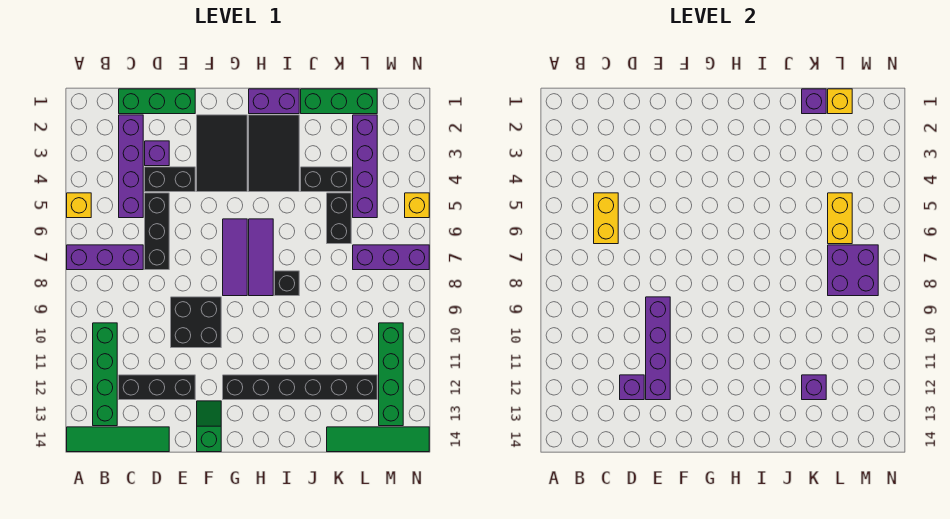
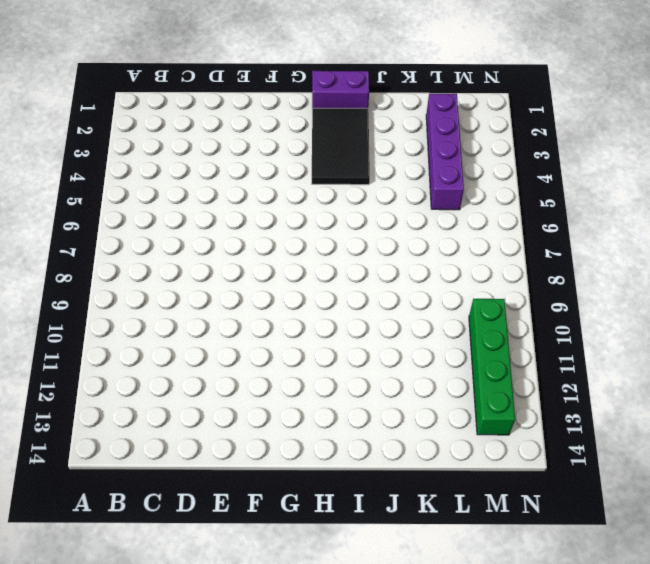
none -> yellow 1x1 brick [67,193,91,218]
none -> purple 1x3 brick [67,245,143,270]
none -> green 1x4 tile [67,427,169,452]
none -> green 1x4 brick [93,323,117,426]

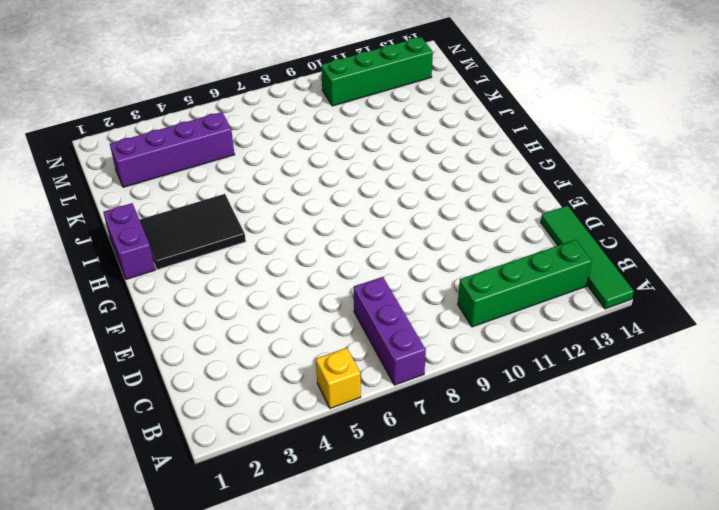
none -> green 1x3 brick [119,89,195,114]
none -> purple 1x4 brick [119,115,143,218]
none -> black 1x3 brick [119,375,195,400]
none -> purple 1x1 brick [145,141,169,166]

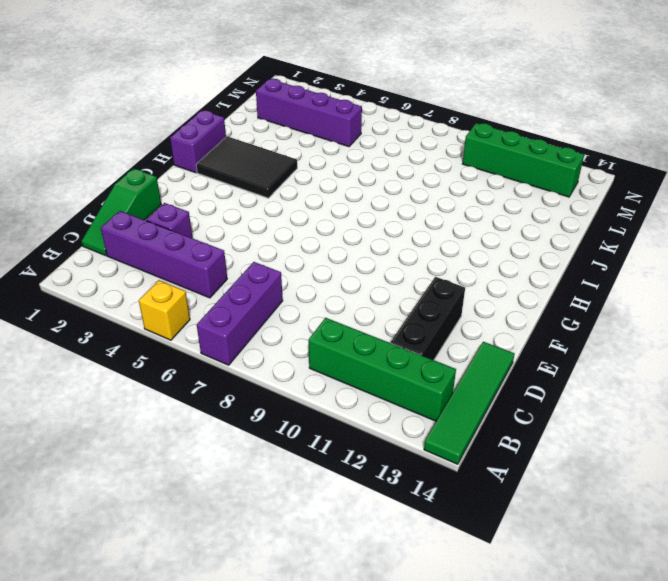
green 1x3 slope [81,168,161,255] -> green 1x3 brick [119,89,195,114]
none -> black 1x2 brick [145,167,195,192]
none -> black 1x3 brick [145,193,169,270]
none -> black 2x2 brick [171,297,221,348]
none -> black 2x3 tile [197,115,247,192]

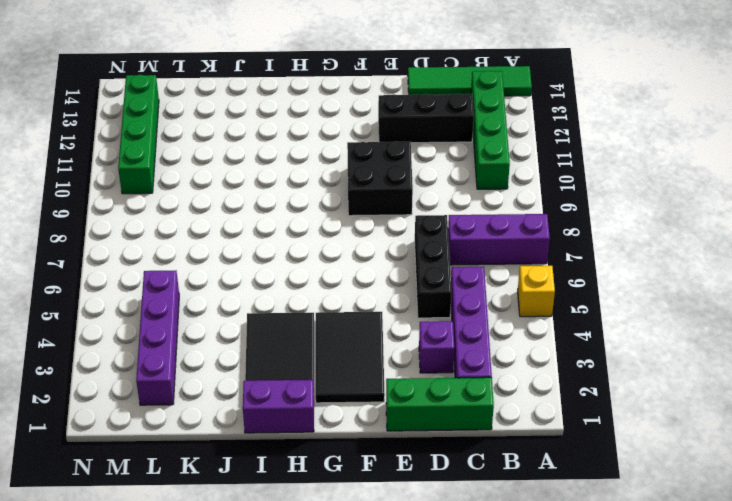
none -> black 1x2 brick [145,167,195,192]
none -> green 1x2 slope [197,401,221,452]
none -> purple 1x3 tile [223,219,247,296]
none -> black 1x6 brick [223,375,377,400]

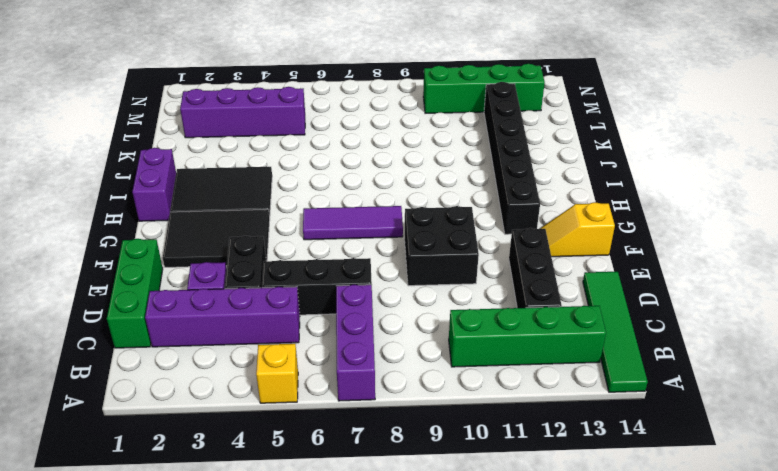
yellow 1x2 slope [540,202,615,257] -> green 1x2 slope [197,401,221,452]
none -> purple 1x3 tile [249,219,273,296]
none -> black 1x1 brick [275,271,299,296]
none -> green 1x3 brick [301,89,377,114]
none -> black 1x2 brick [301,167,351,192]

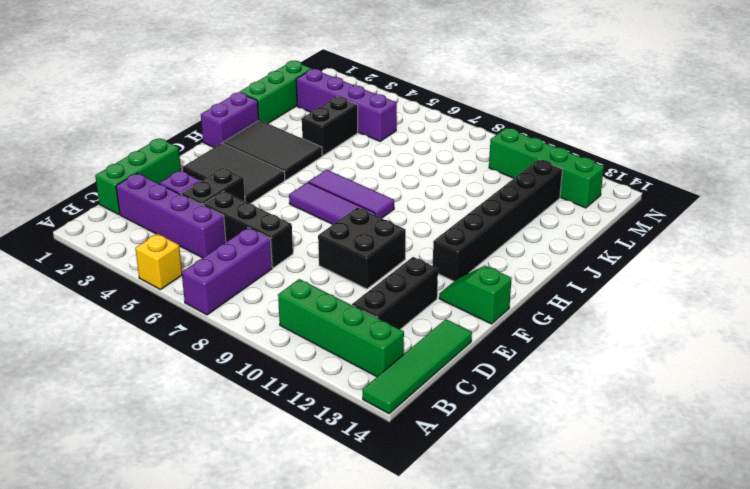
none -> black 1x1 brick [275,271,299,296]
none -> black 1x2 brick [327,193,351,244]
none -> green 1x4 tile [327,427,429,452]
none -> purple 1x3 brick [353,245,429,270]

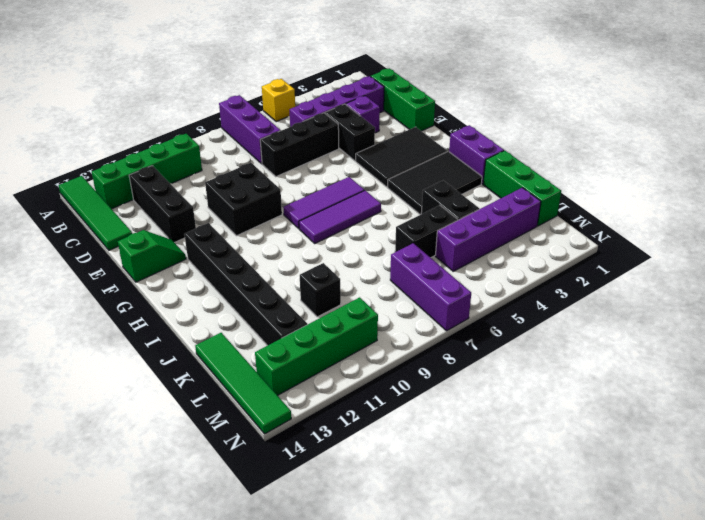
black 1x1 brick [300,263,341,317] -> black 1x1 brick moved to [275,271,299,296]
none -> yellow 1x1 brick [405,193,429,218]
none -> yellow 1x2 brick [594,193,618,244]
none -> purple 1x1 brick [620,375,644,400]
none -> purple 1x4 brick [646,297,670,400]

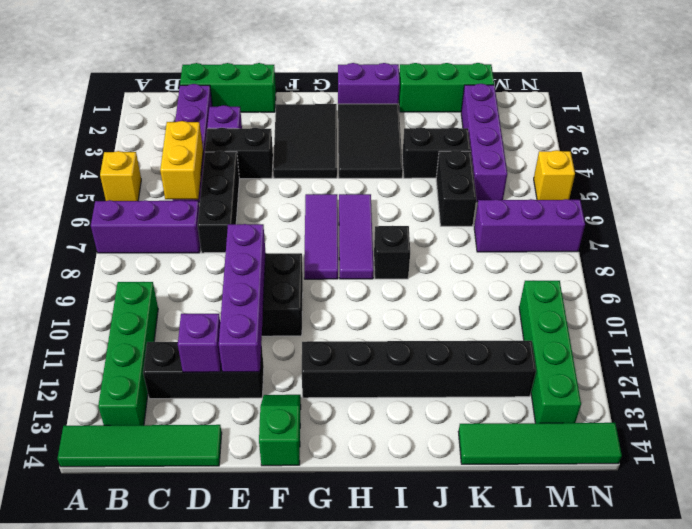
none -> purple 1x1 brick [802,89,826,114]
none -> purple 1x1 brick [802,375,826,400]
none -> yellow 1x1 brick [828,89,852,114]
none -> yellow 1x2 brick [828,193,852,244]

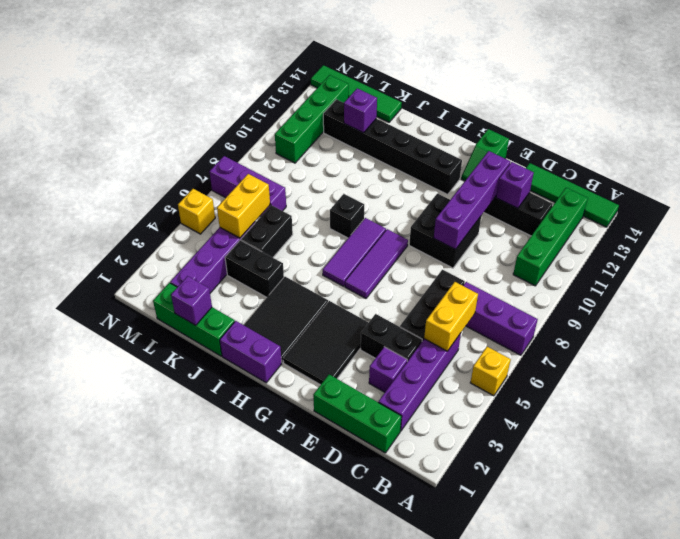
none -> yellow 1x1 brick [828,89,852,114]
none -> purple 2x2 brick [828,245,878,296]

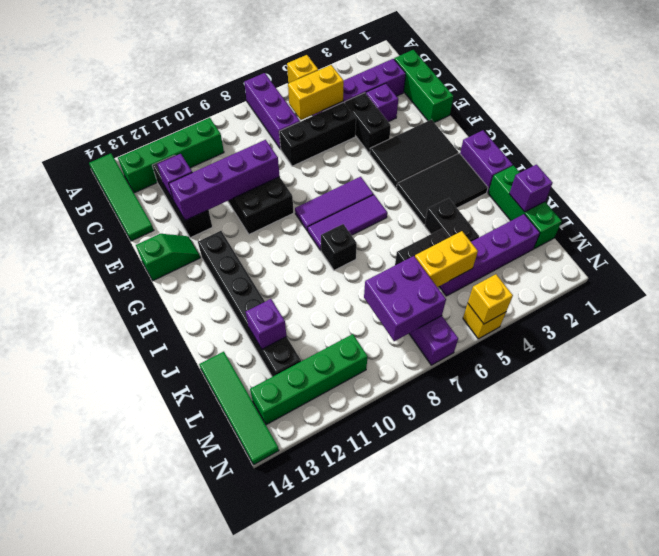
yellow 1x1 brick [468,274,513,324] -> yellow 1x1 brick moved to [828,89,852,114]

